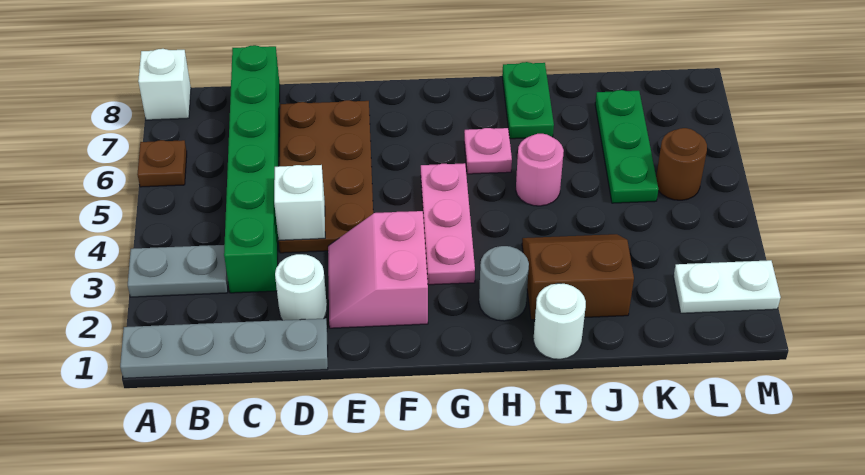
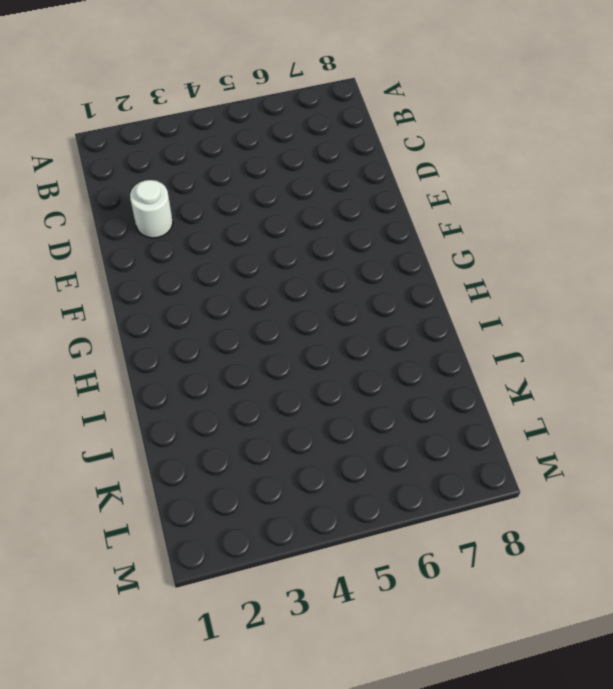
none -> grey 1x4 plate [120,318,328,378]
none -> grey 1x2 plate [128,245,228,297]
none -> brown 1x1 plate [137,140,187,187]

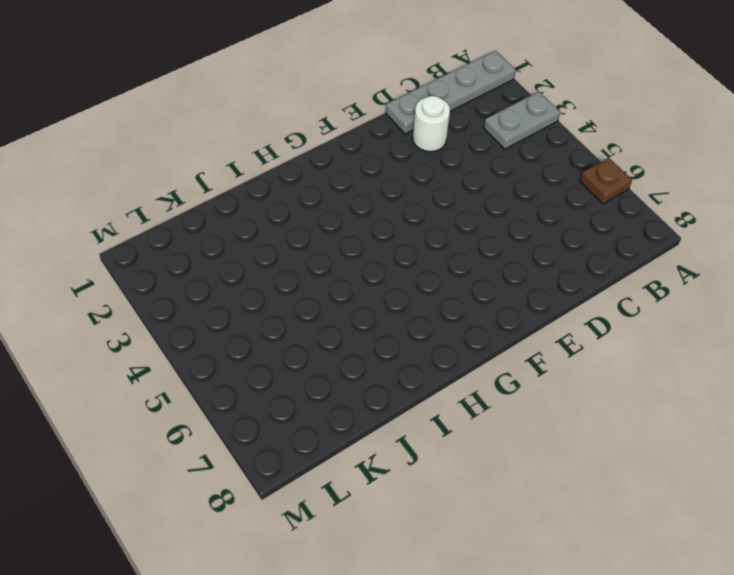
none -> white 1x1 brick [138,49,191,120]
none -> green 1x6 brick [224,45,280,293]
none -> brown 2x4 plate [279,100,373,253]

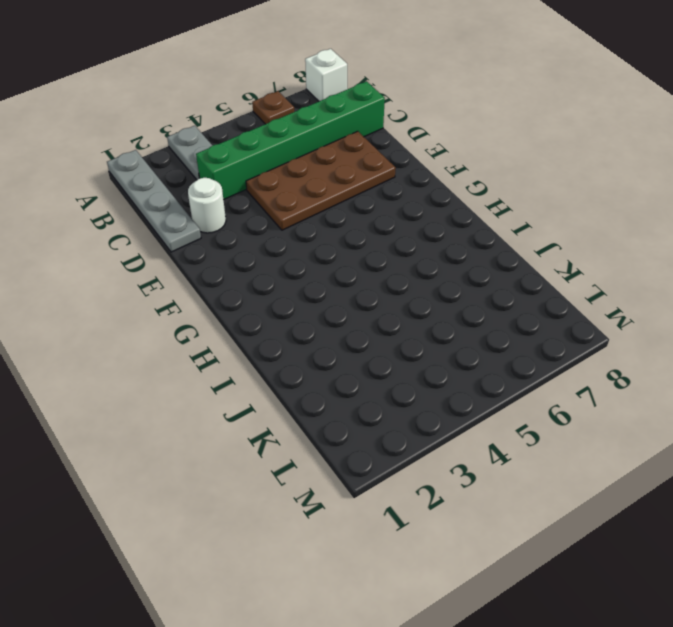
none -> pink 2x2 slope [328,211,428,328]
none -> pink 1x3 plate [421,163,475,285]
none -> grey 1x1 round brick [479,246,529,321]

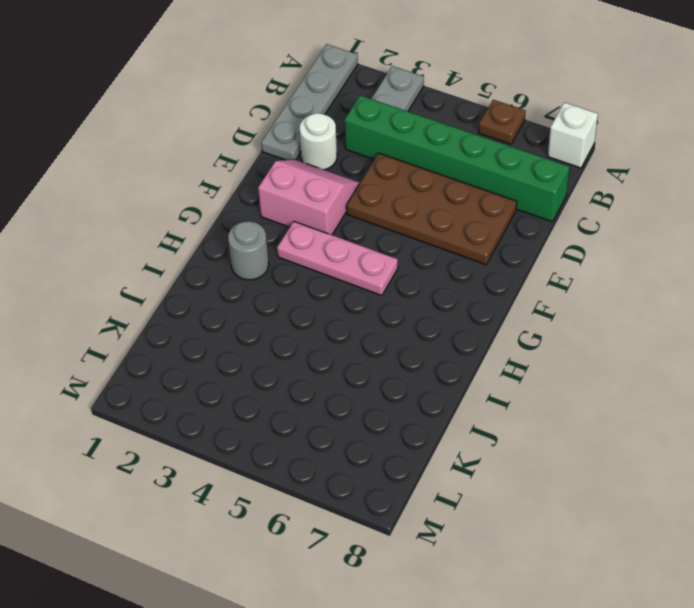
none -> pink 1x1 plate [464,128,512,174]
none -> white 1x1 round brick [533,283,586,359]
none -> brown 2x2 slope [522,234,634,320]

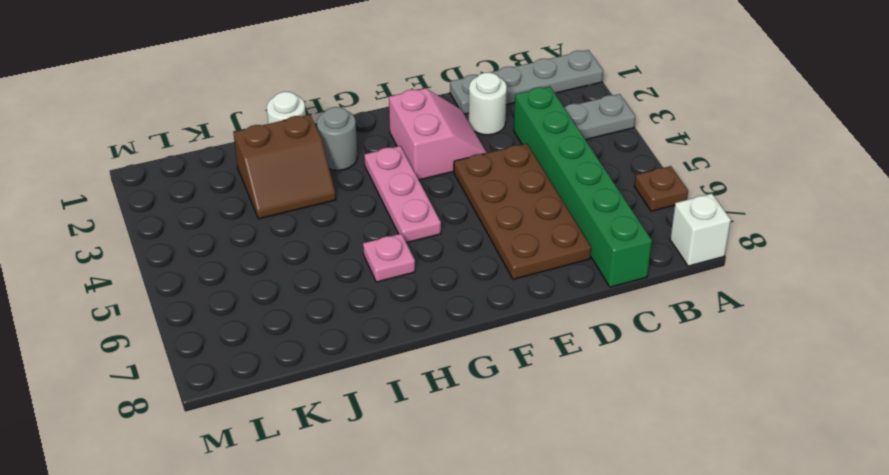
none -> pink 1x1 round brick [516,134,564,206]
none -> green 1x2 plate [502,62,554,139]
none -> green 1x3 plate [595,90,658,203]

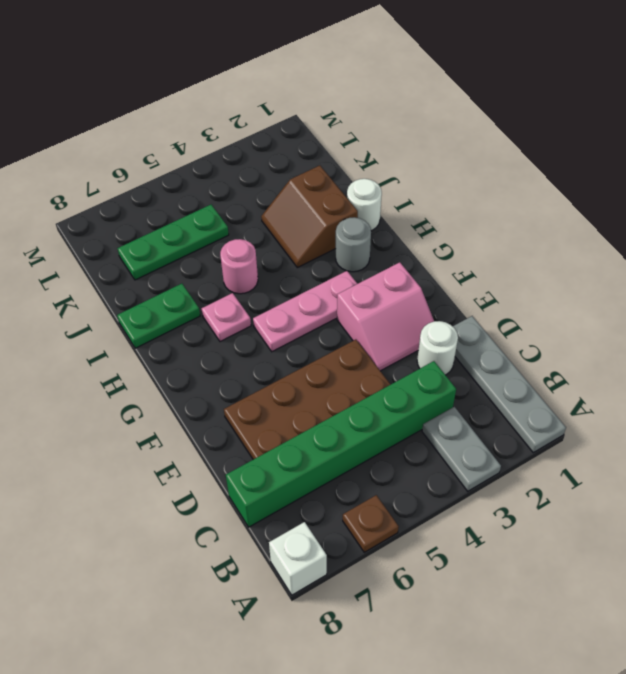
none -> white 1x2 plate [673,260,781,313]
none -> brown 1x1 round brick [656,128,707,200]
none -> white 1x1 brick [274,165,325,240]

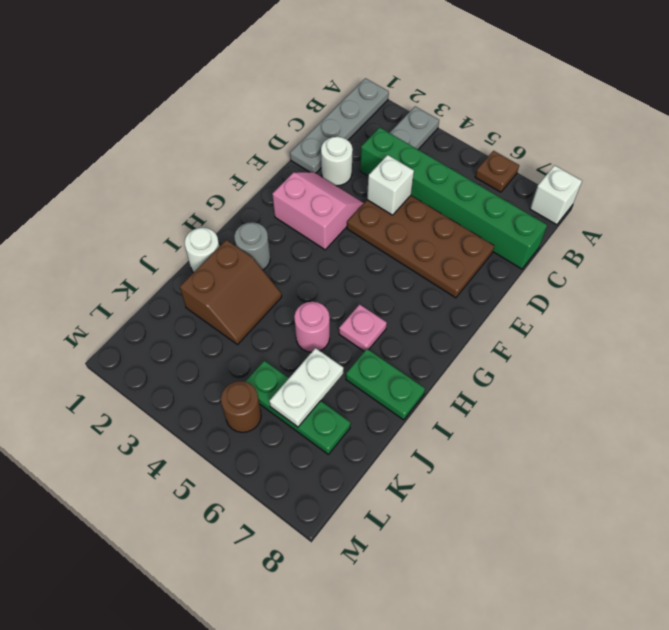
white 1x2 plate [269,348,344,427] -> white 1x2 plate moved to [673,260,781,313]
none -> pink 1x3 plate [421,163,475,285]

